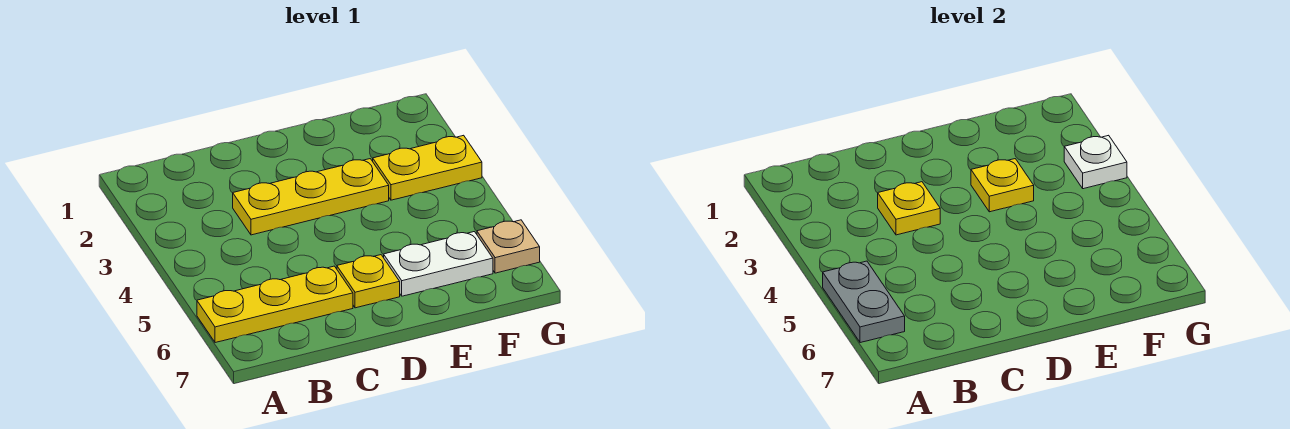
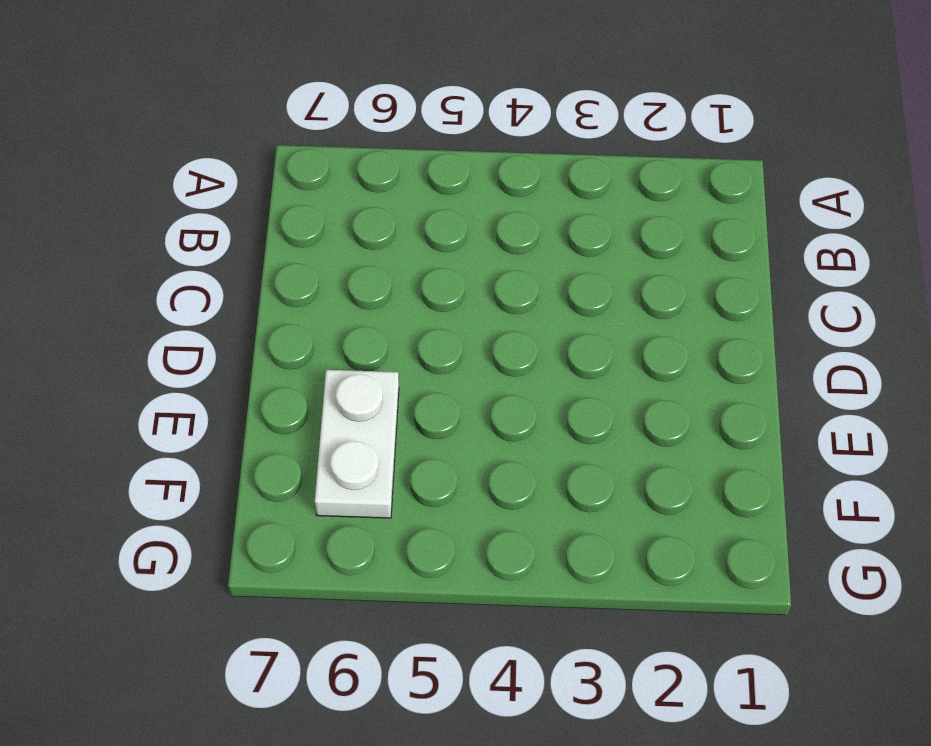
none -> yellow 1x3 plate [197,266,353,343]
none -> yellow 1x3 plate [233,159,389,235]

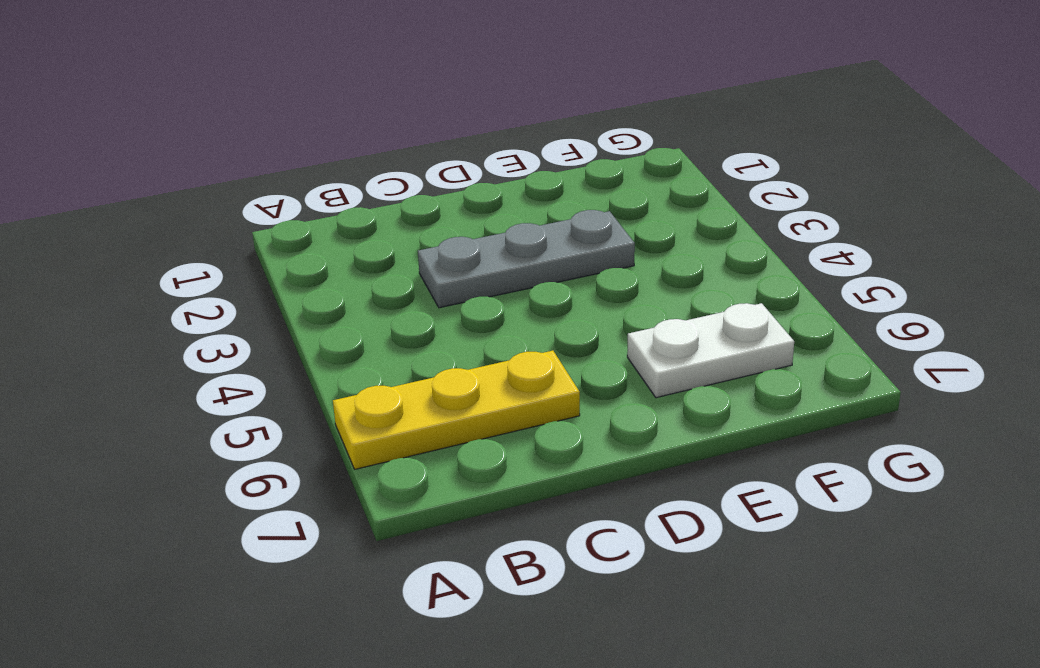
grey 1x3 plate [418,210,635,308] -> yellow 1x3 plate [233,159,389,235]
none -> yellow 1x1 plate [337,255,400,308]
none -> yellow 1x2 plate [373,135,482,200]

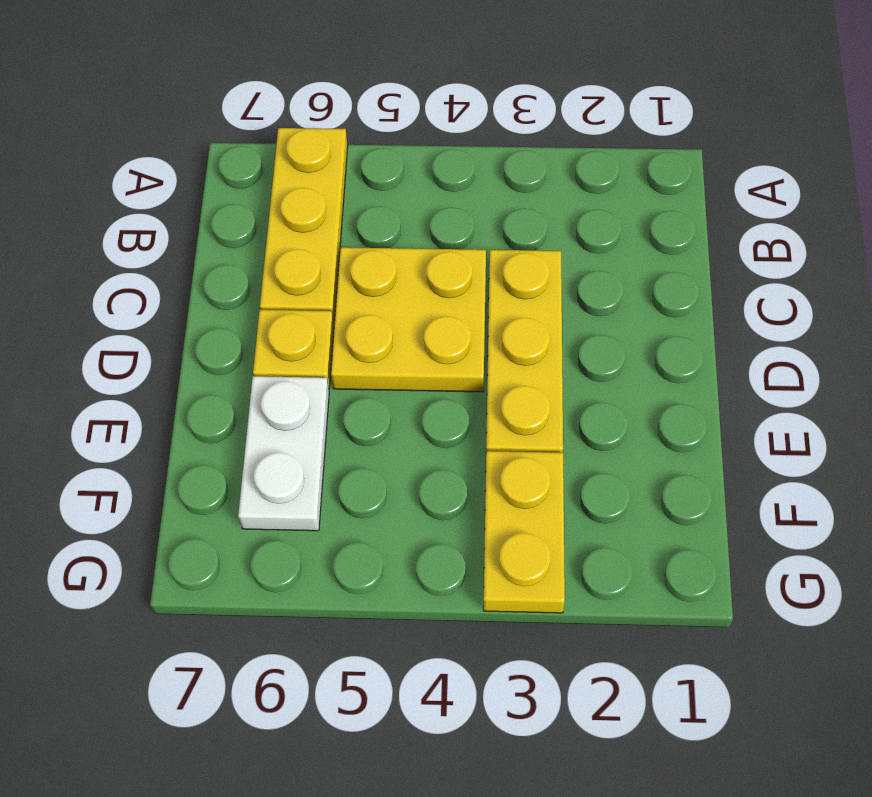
yellow 2x2 plate [331,247,486,392] -> none
none -> tan 1x1 plate [477,220,540,273]
none -> grey 1x2 plate [823,261,905,343]

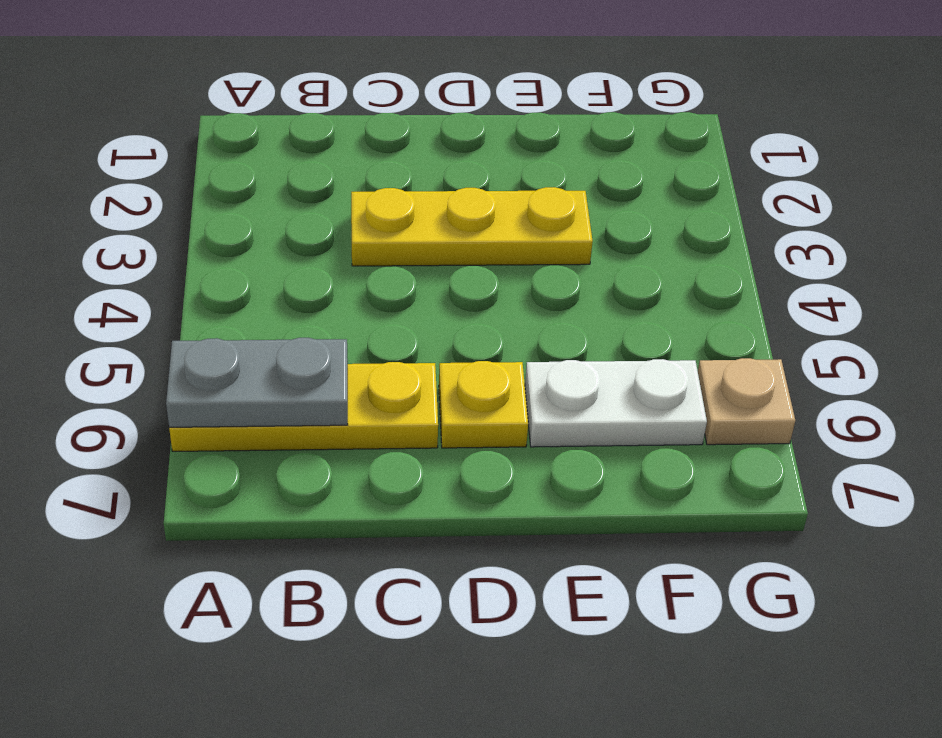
grey 1x2 plate [166,338,348,427] -> grey 1x2 plate turned to [823,261,905,343]
none -> yellow 1x2 plate [373,135,482,200]
none -> yellow 1x1 plate [878,182,940,235]

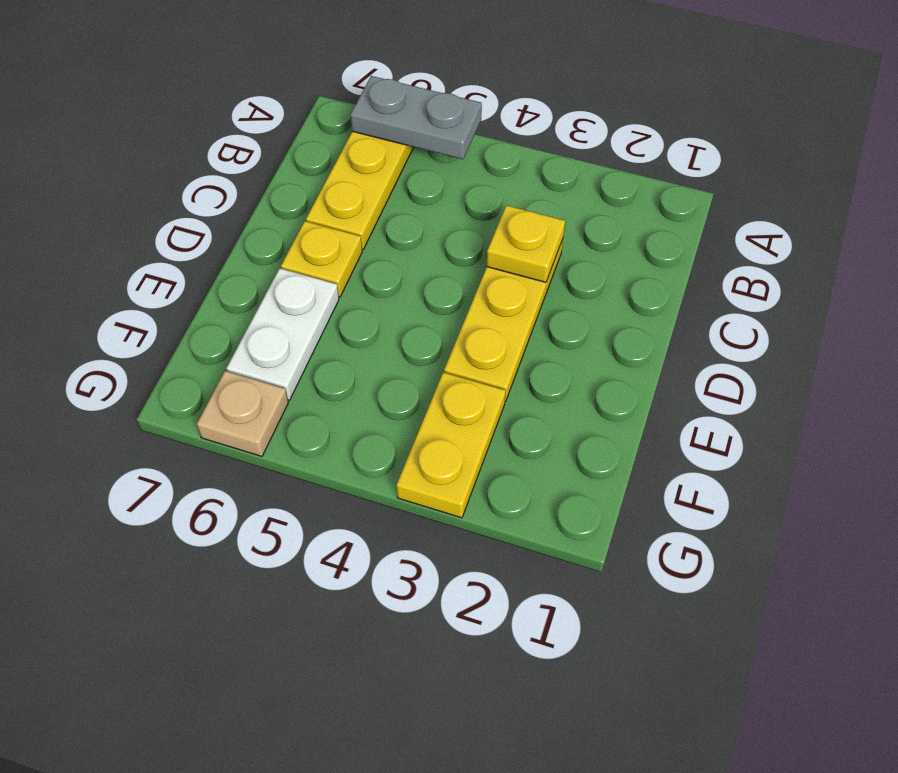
none -> yellow 1x1 plate [971,159,1034,212]
none -> white 1x1 plate [1064,135,1127,189]

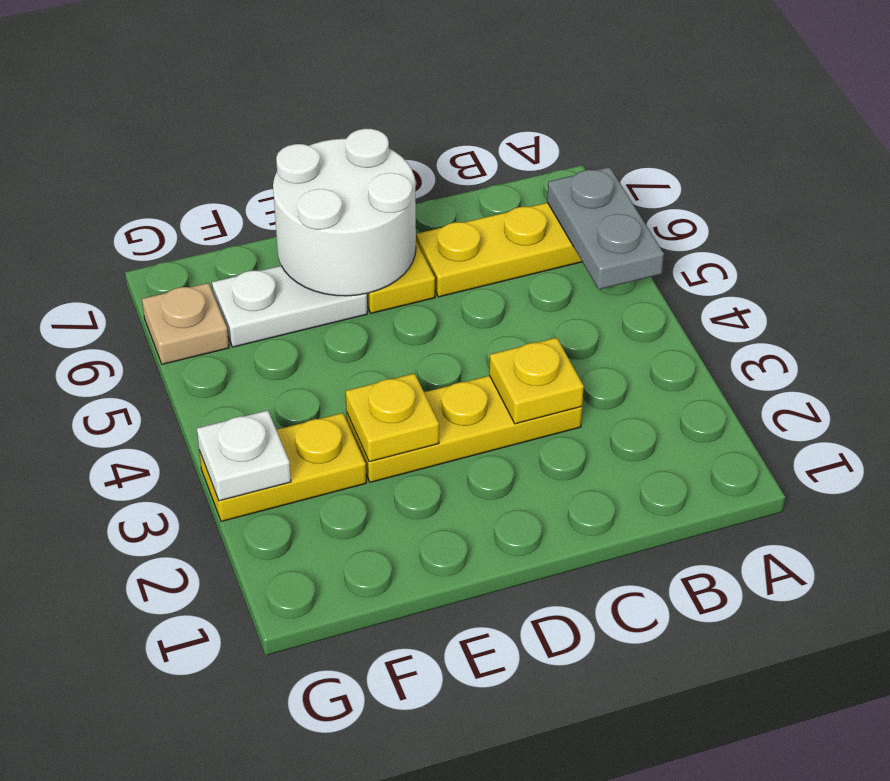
white 2x2 round brick [273,129,416,296] -> none

